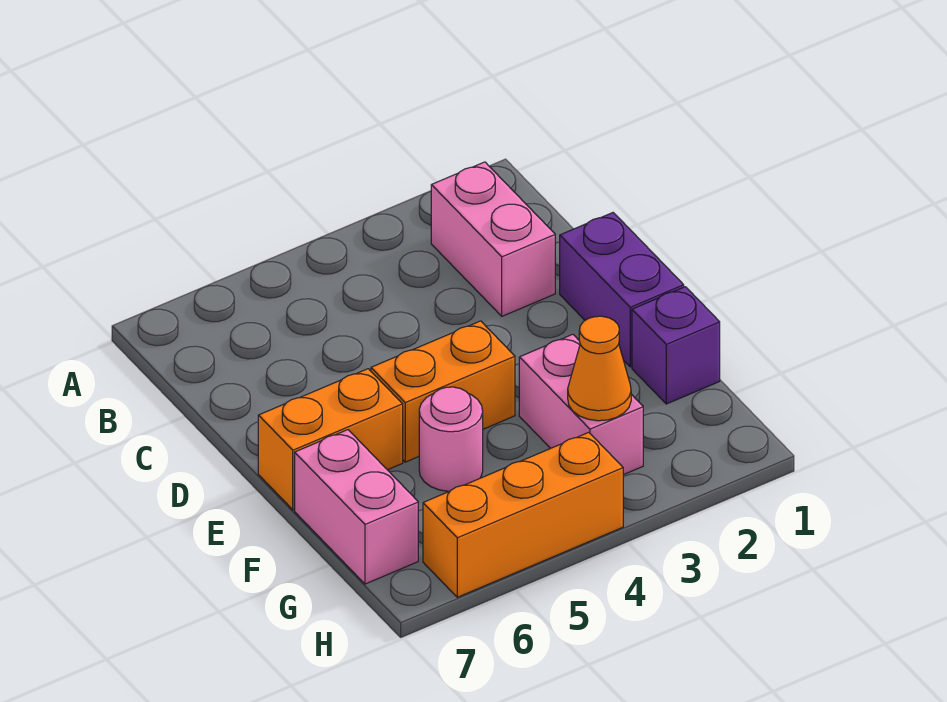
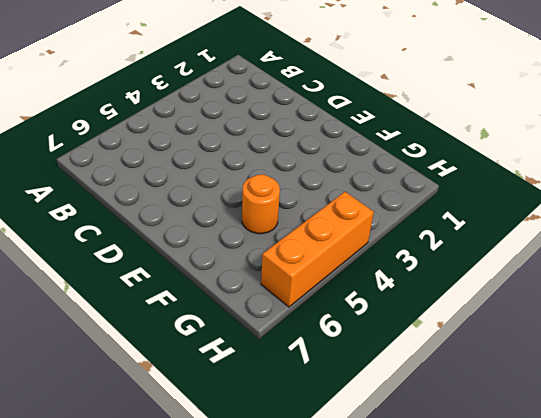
orange 1x1 round brick [242,175,280,234] -> pink 1x1 round brick [419,387,483,491]
none -> pink 1x2 brick [431,162,555,316]
none -> purple 1x2 brick [560,213,684,367]

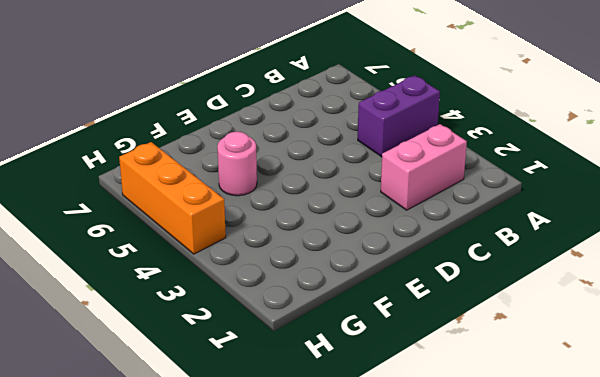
purple 1x2 brick [358,75,440,157] -> purple 1x2 brick moved to [560,213,684,367]
none -> orange 1x2 brick [371,321,515,462]
none -> orange 1x2 brick [258,369,403,510]

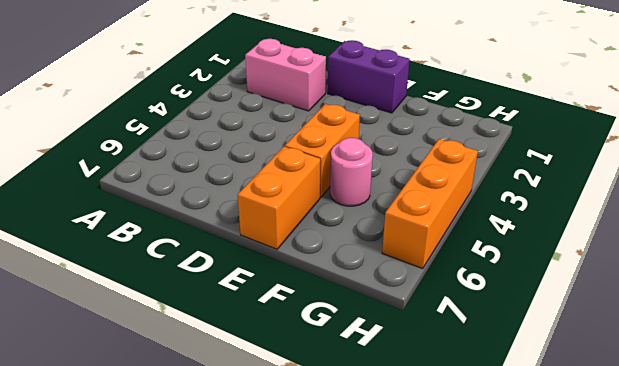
none -> purple 1x1 brick [632,287,720,404]
none -> pink 1x2 brick [519,334,643,475]

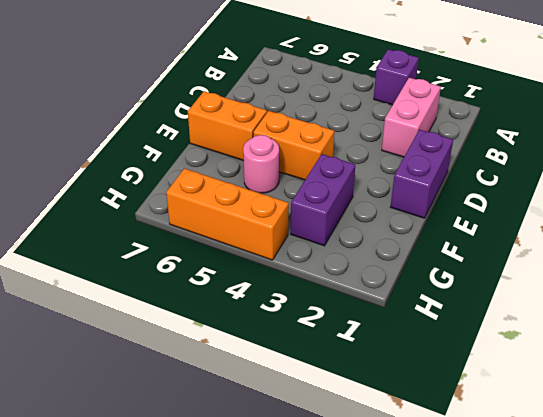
purple 1x1 brick [374,49,419,105] -> purple 1x1 brick moved to [632,287,720,404]
purple 1x2 brick [291,154,355,246] -> pink 1x2 brick [519,334,643,475]
none -> pink 1x2 brick [295,430,418,584]
none -> orange 1x1 cone [568,316,631,421]

